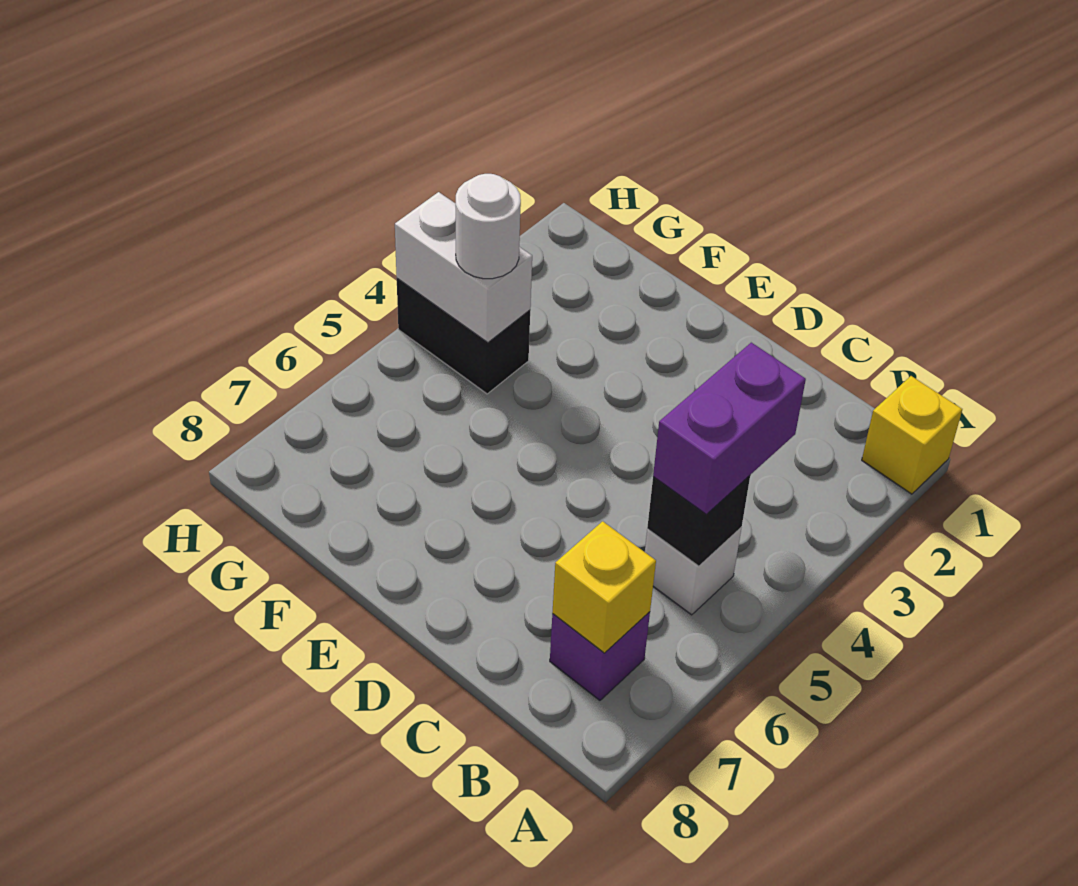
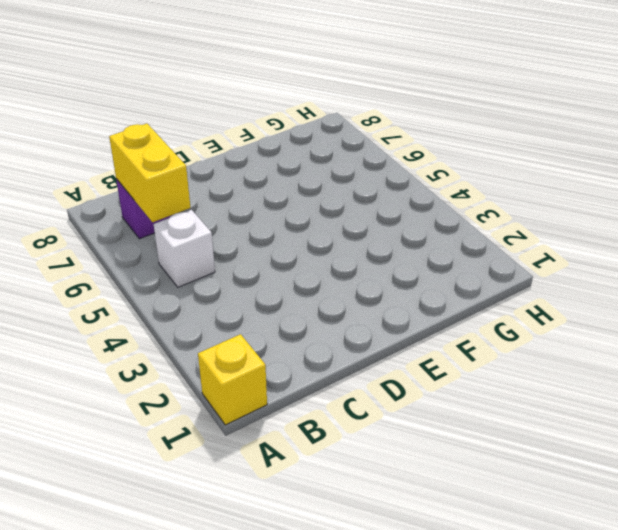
yellow 1x2 brick [109,124,191,222] -> yellow 1x1 brick [552,521,656,653]
none -> black 1x2 brick [397,279,530,394]
none -> black 1x1 brick [647,476,750,566]

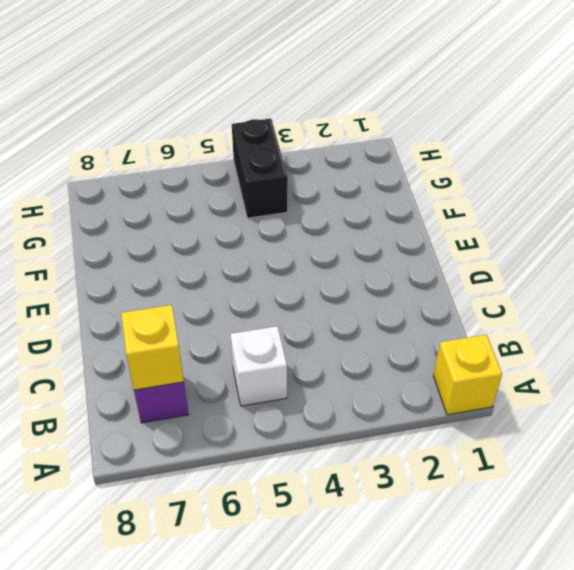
none -> black 1x1 brick [647,476,750,566]
none -> white 1x2 brick [395,192,532,343]

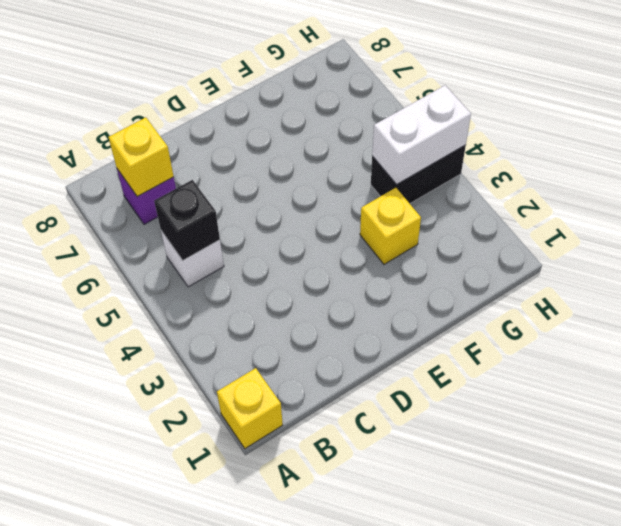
yellow 1x1 brick [360,188,421,264] -> none
none -> purple 1x2 brick [653,343,806,514]
none -> white 1x1 round brick [456,174,521,279]

